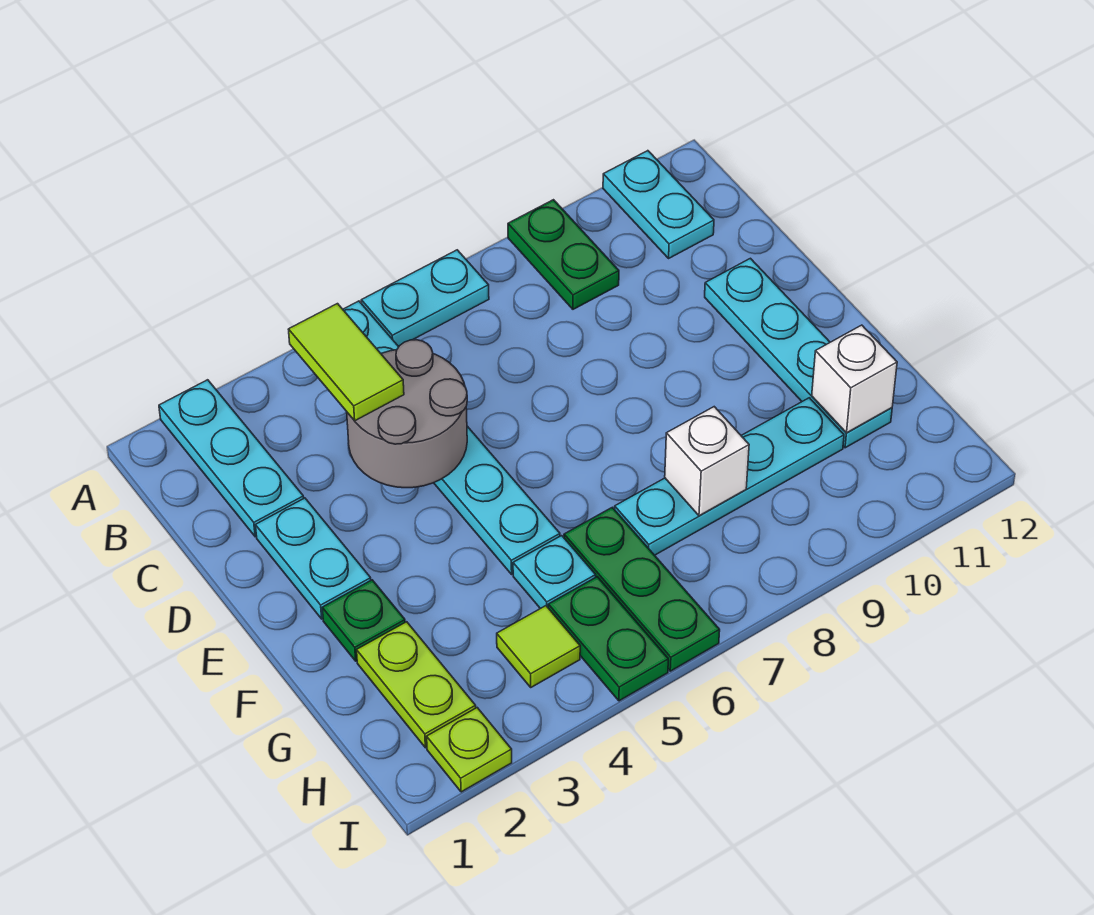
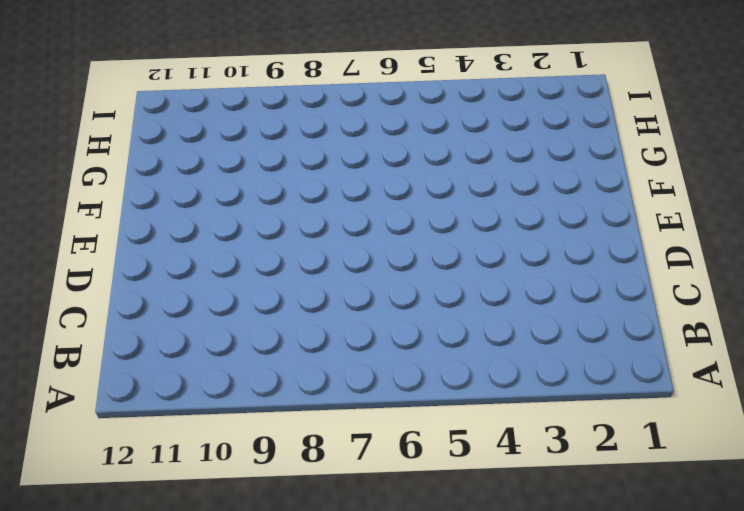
none -> cyan 1x3 plate [159,380,304,537]
none -> cyan 1x6 plate [343,301,560,574]
none -> cyan 1x2 plate [361,250,489,347]

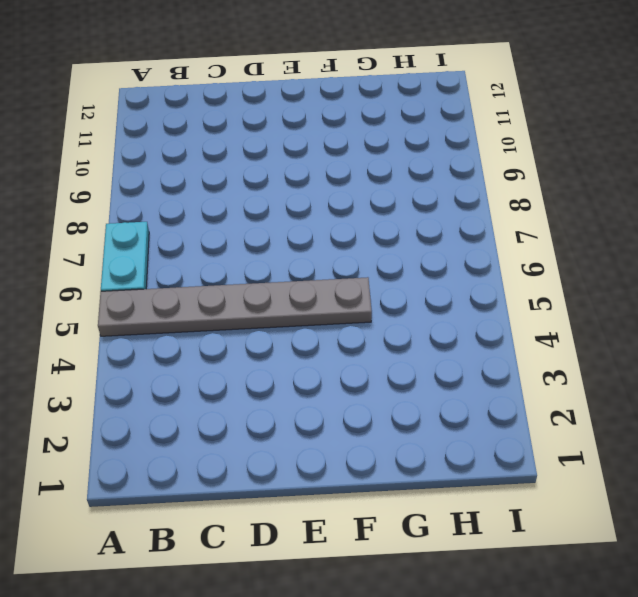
grey 1x6 plate [98,277,372,336] -> cyan 1x6 plate [343,301,560,574]
none -> cyan 1x3 plate [159,380,304,537]
none -> green 1x2 plate [508,200,619,309]
none -> cyan 1x2 plate [603,151,714,258]

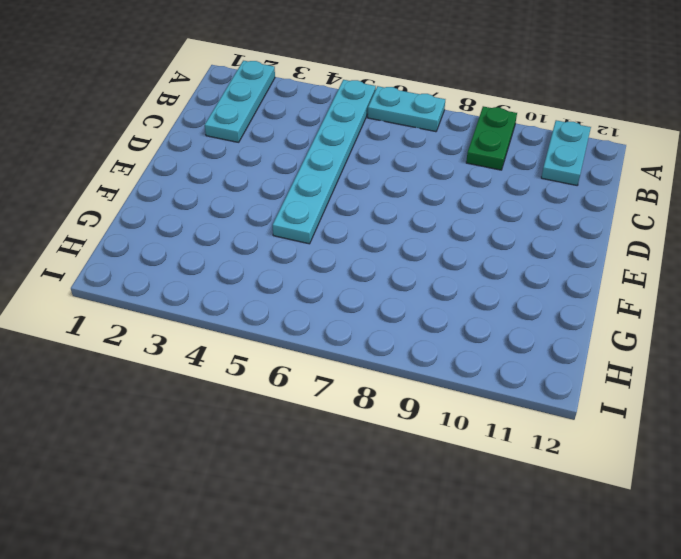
none -> cyan 1x2 plate [255,498,371,619]
none -> cyan 1x4 plate [705,258,892,448]
none -> green 1x1 plate [322,580,405,661]

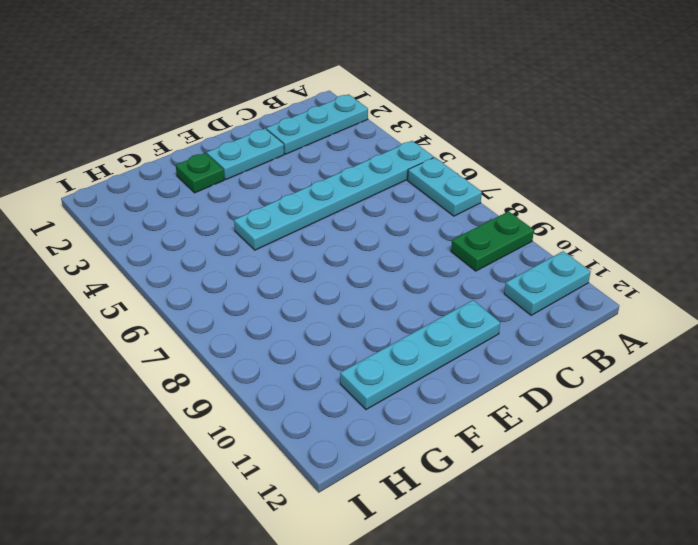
none -> lime 1x2 plate [357,622,476,748]
none -> cyan 1x1 plate [513,536,596,609]
none -> green 1x3 plate [564,508,720,671]

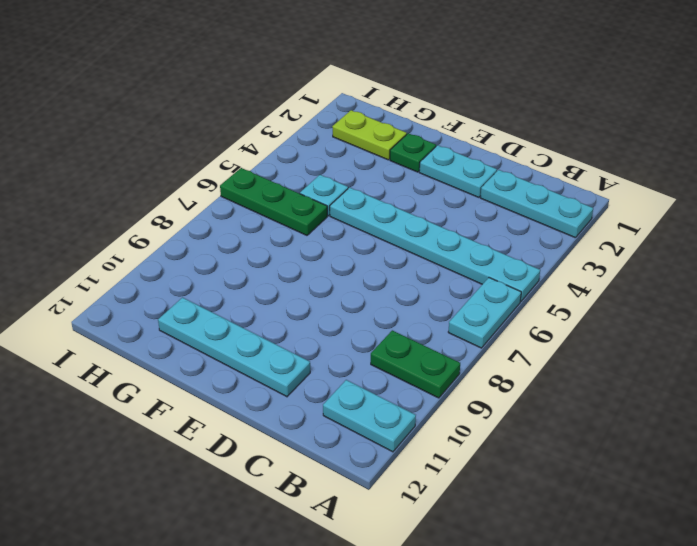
none -> cyan 1x4 plate [615,398,844,555]
none -> lime 1x1 tile [497,606,580,687]
none -> green 1x2 plate [548,577,668,701]

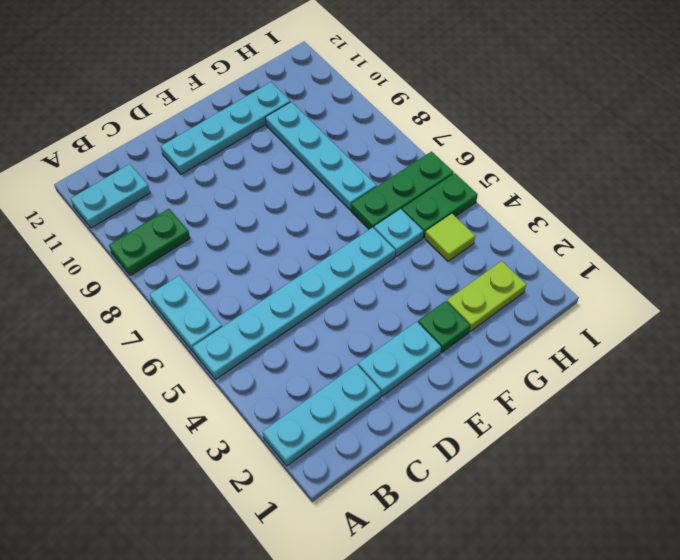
none -> lime 1x1 plate [427,708,512,792]
none -> grey 2x2 round brick [347,340,467,488]
none -> white 1x1 brick [665,407,749,516]

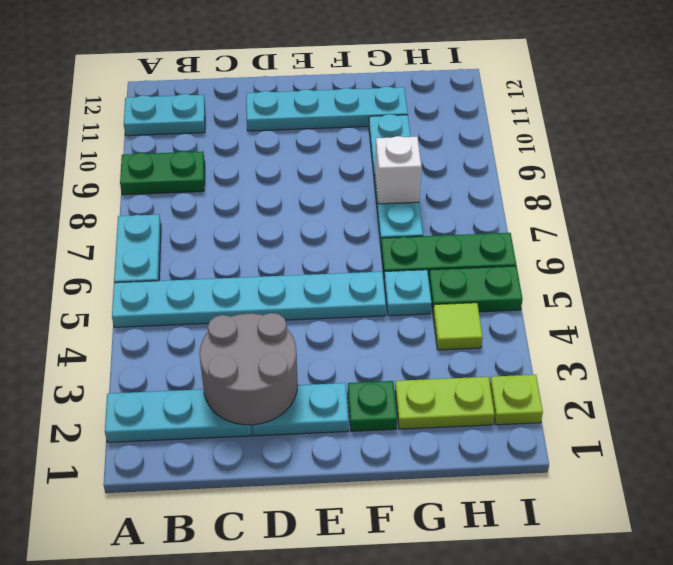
grey 2x2 round brick [199,313,298,425] -> grey 2x2 round brick moved to [347,340,467,488]
none -> white 1x1 brick [812,325,897,433]
none -> lime 1x2 tile [288,304,404,421]

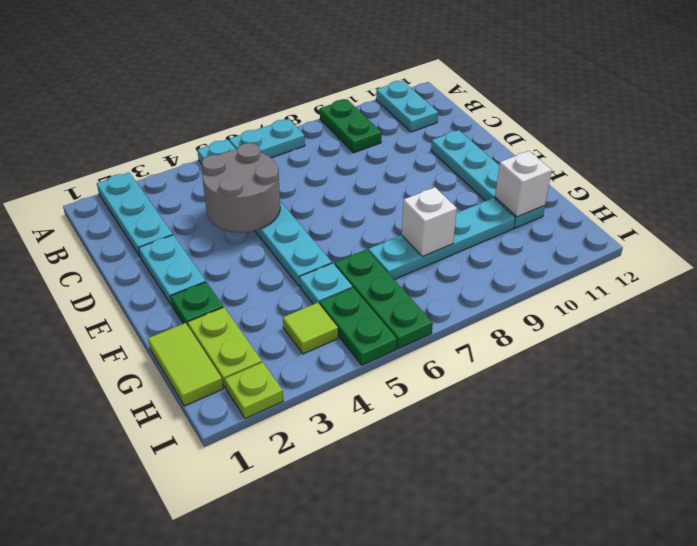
lime 1x2 tile [148,323,223,406] -> lime 1x2 tile moved to [288,304,404,421]

